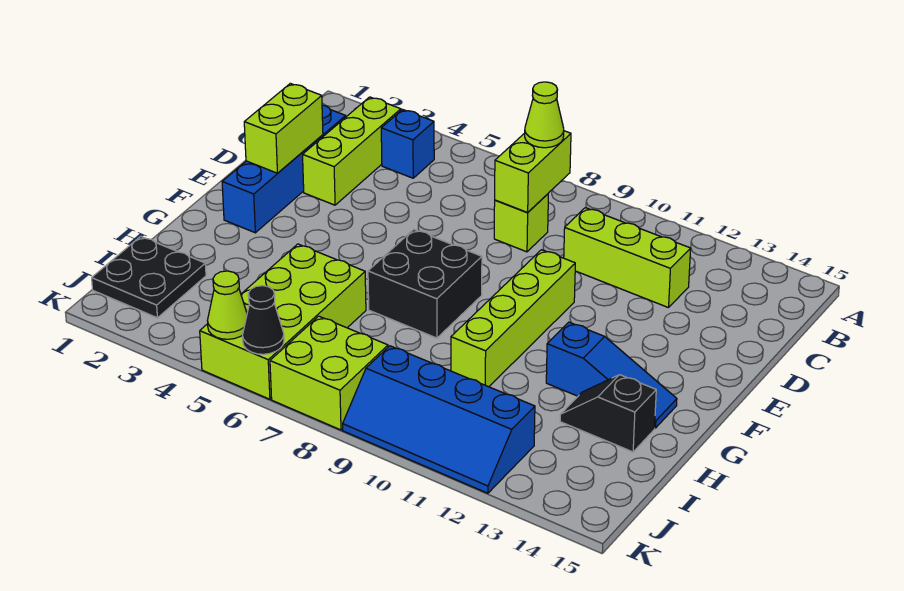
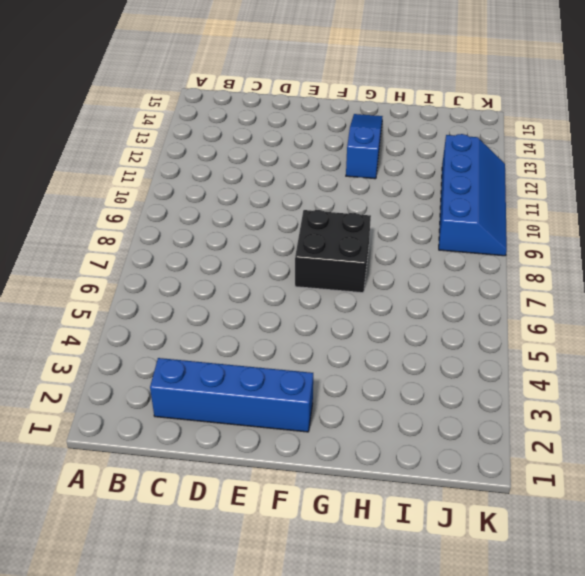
none -> lime 1x3 brick [303,97,401,205]
none -> blue 1x1 brick [381,110,434,178]
none -> lime 1x1 brick [494,194,548,252]

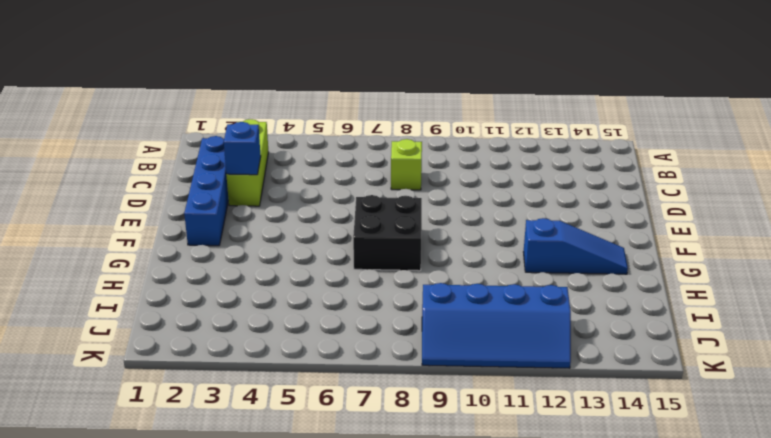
blue 1x1 brick [224,122,261,175] -> blue 1x1 brick moved to [381,110,434,178]
none -> lime 1x3 brick [564,208,691,308]
none -> lime 1x4 brick [451,250,575,387]
none -> lime 2x4 brick [200,244,366,399]

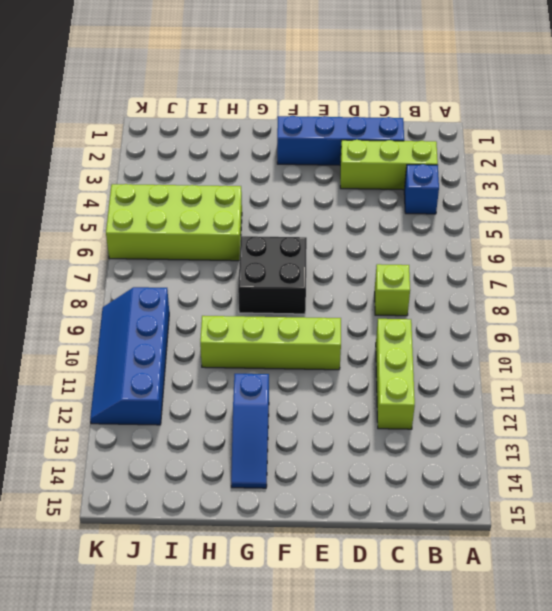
none -> black 1x2 slope [560,375,656,452]
none -> black 2x2 plate [92,236,206,318]
none -> lime 2x2 brick [270,316,388,430]

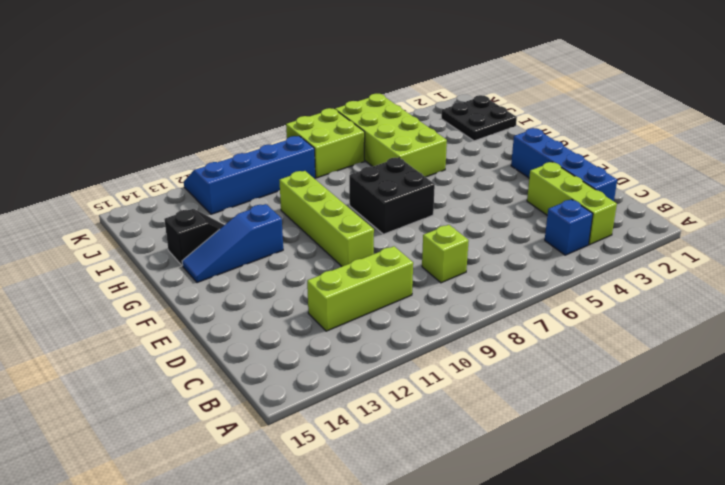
none -> lime 1x2 brick [495,131,571,212]
none -> lime 1x2 brick [244,83,323,173]
none -> lime 1x1 cone [207,271,247,339]

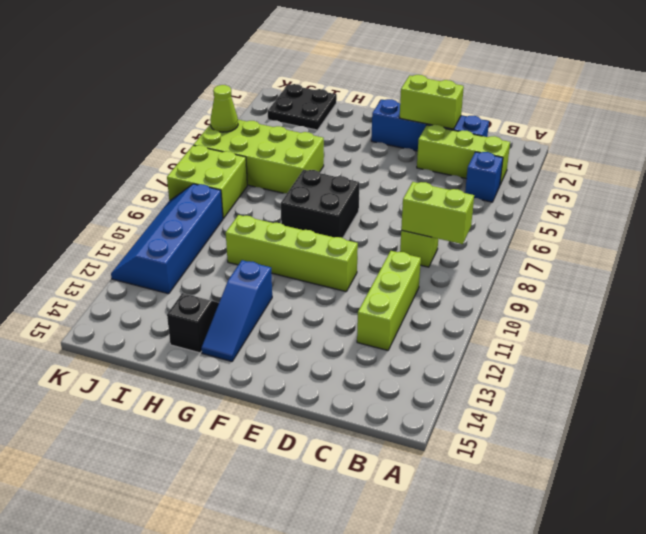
none -> black 1x1 cone [243,286,284,354]
none -> lime 1x1 cone [525,82,564,148]

